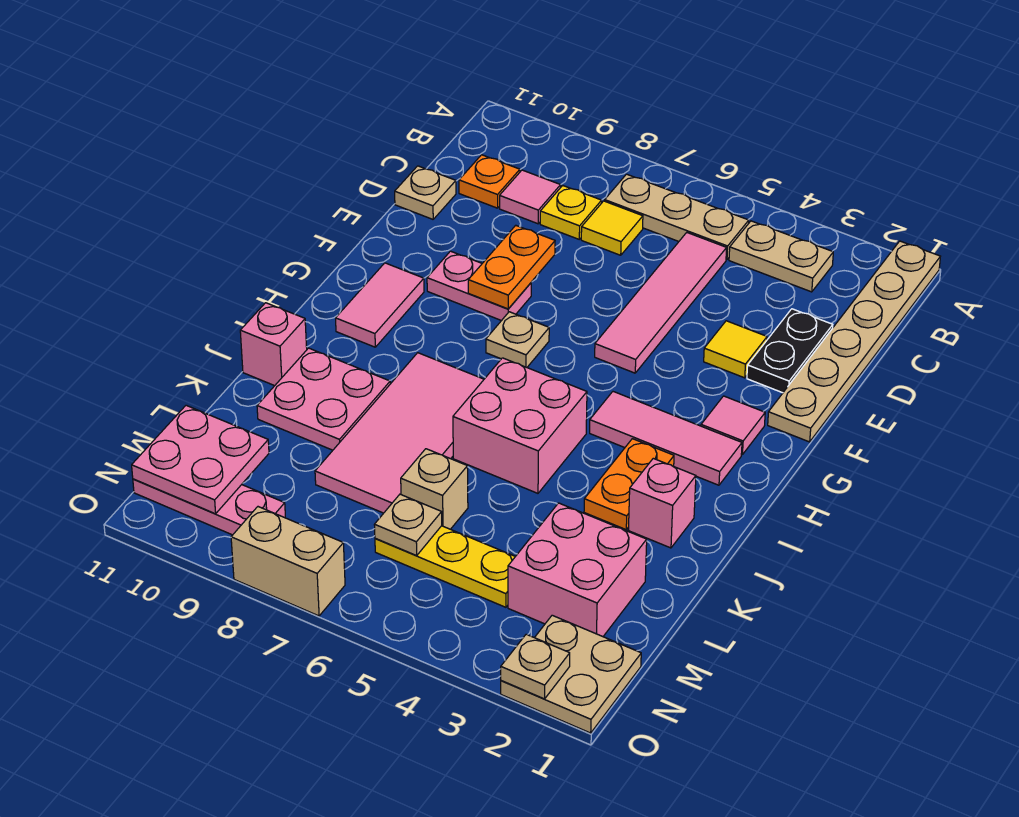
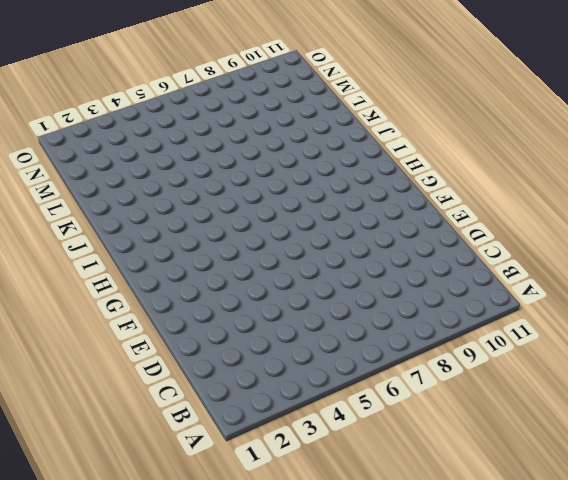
none -> tan 1x6 plate [768,241,940,442]
none -> tan 1x2 plate [729,221,833,292]
none -> tan 1x3 plate [605,174,749,260]
none -> pink 1x4 tile [595,233,727,373]

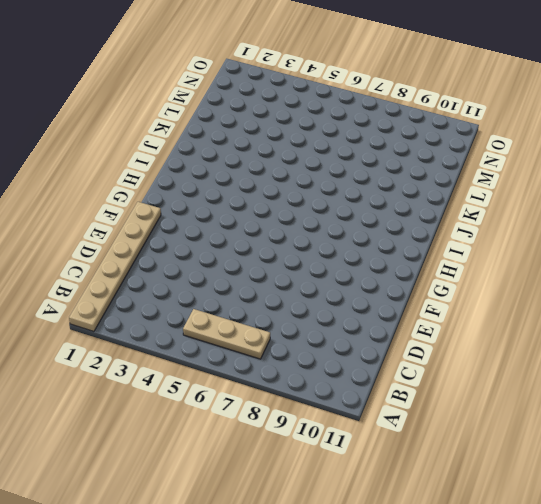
none -> tan 1x2 plate [729,221,833,292]
none -> pink 1x4 tile [595,233,727,373]
none -> yellow 1x1 tile [581,201,643,255]
none -> yellow 1x1 plate [540,185,602,239]

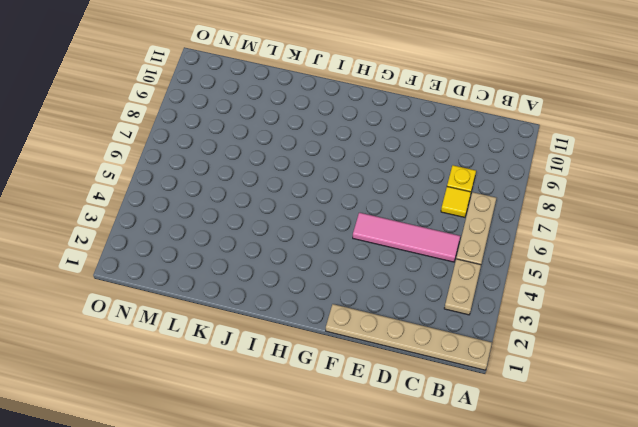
none -> pink 1x1 tile [500,170,561,224]
none -> orange 1x1 plate [459,155,520,208]
none -> black 1x2 plate [747,309,833,393]
none -> tan 1x1 plate [395,166,456,219]

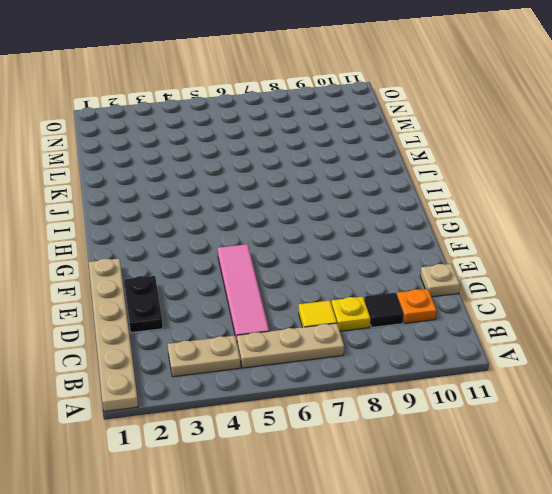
black 1x1 tile [364,293,404,327] -> pink 1x1 tile [500,170,561,224]
none -> yellow 1x1 tile [704,321,767,378]
none -> pink 1x2 plate [427,251,531,321]
none -> pink 1x1 tile [701,396,765,454]
none -> tan 1x1 plate [486,312,549,367]

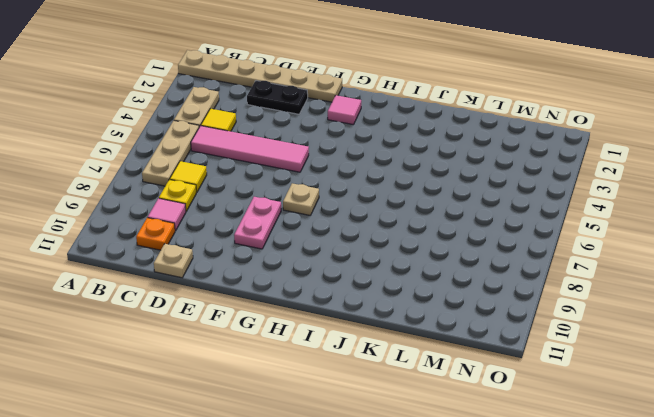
yellow 1x1 tile [201,109,236,131] -> yellow 1x1 tile moved to [704,321,767,378]
none -> pink 1x2 tile [336,263,424,347]
none -> pink 1x3 tile [590,392,742,485]
none -> orange 1x2 plate [584,439,674,529]
none -> pink 2x2 brick [453,358,587,493]

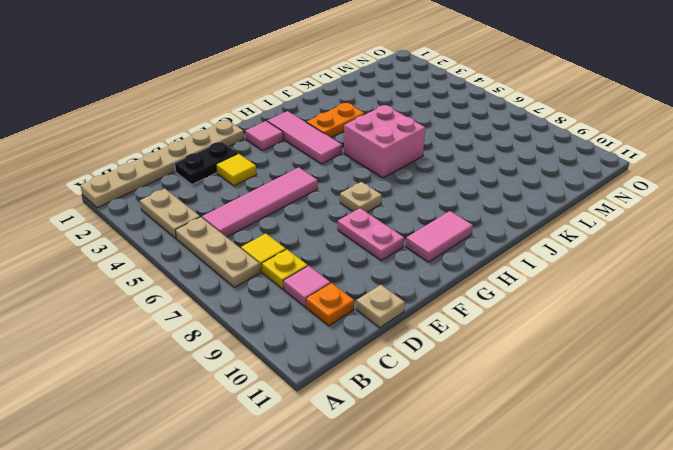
none -> pink 2x4 tile [315,353,484,513]
none -> pink 1x1 brick [629,458,696,548]
none -> pink 2x2 plate [257,348,390,450]
none -> pink 1x1 brick [240,303,307,386]

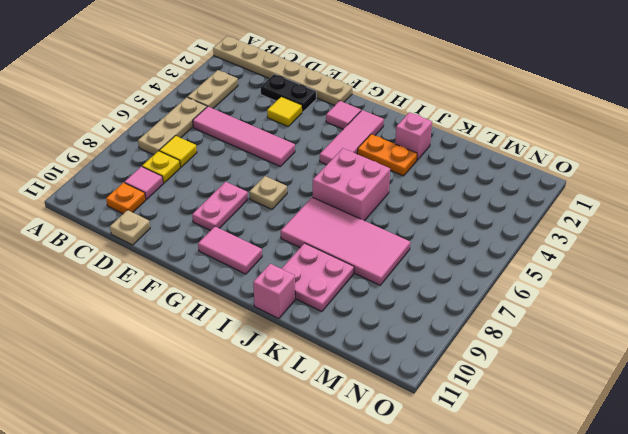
none -> pink 2x2 brick [508,503,647,637]
none -> tan 1x1 brick [401,449,468,529]
none -> yellow 1x3 plate [375,526,515,607]
none -> tan 2x2 plate [501,615,641,733]

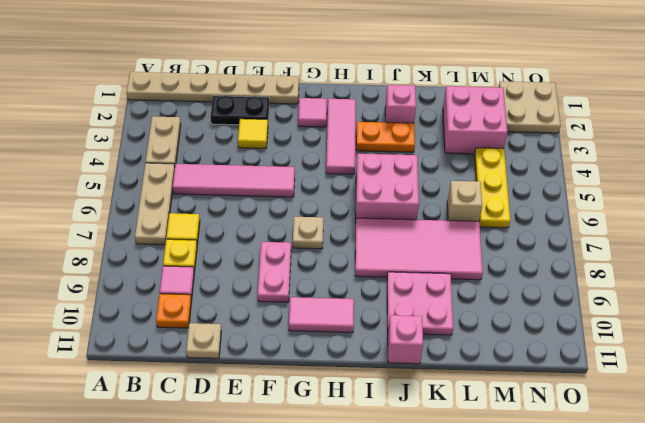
none -> pink 1x3 plate [133,479,285,535]
none -> tan 1x2 brick [231,507,345,616]
none -> orange 1x2 plate [468,225,555,309]
none -> tan 1x1 plate [374,494,442,556]

